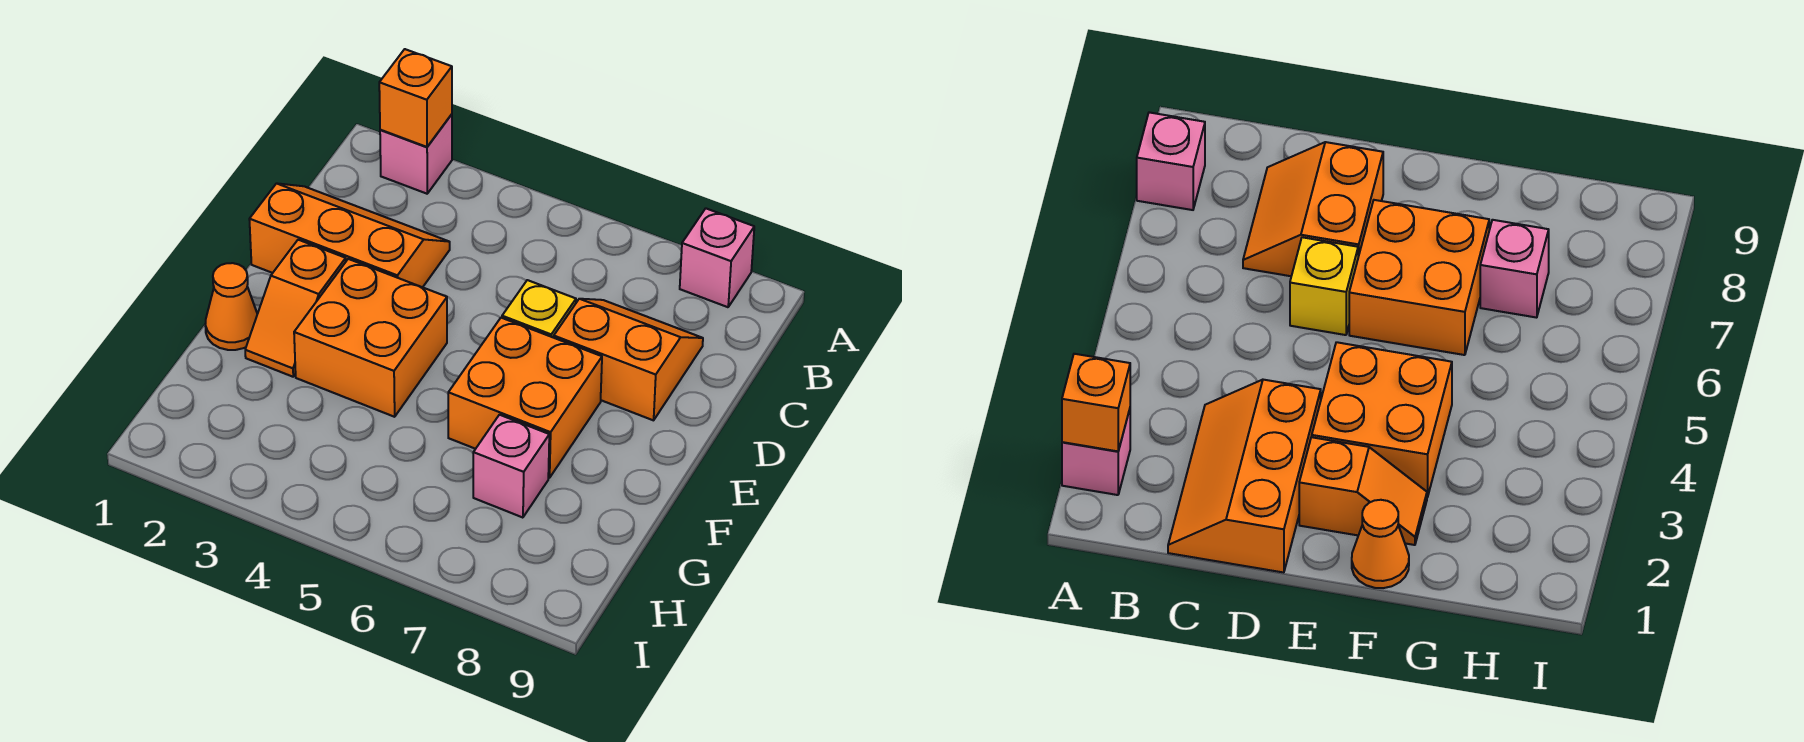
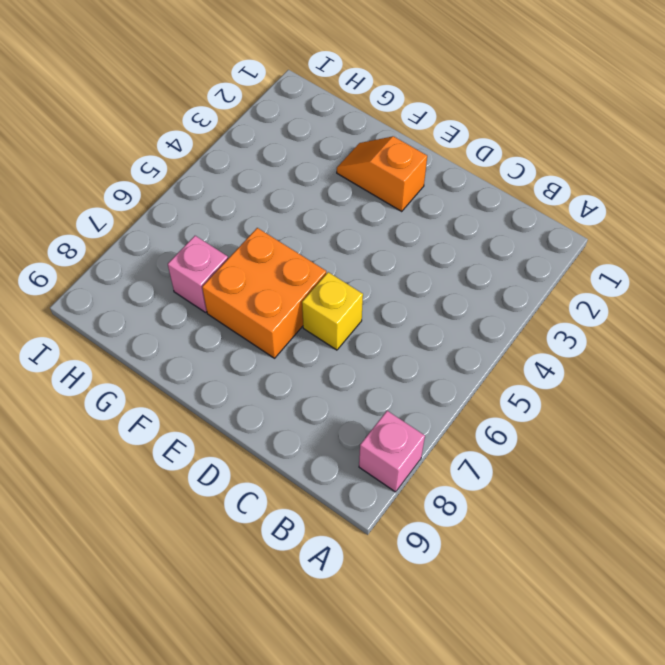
none -> pink 1x1 brick [380,114,452,194]
none -> orange 2x3 slope [249,183,450,287]

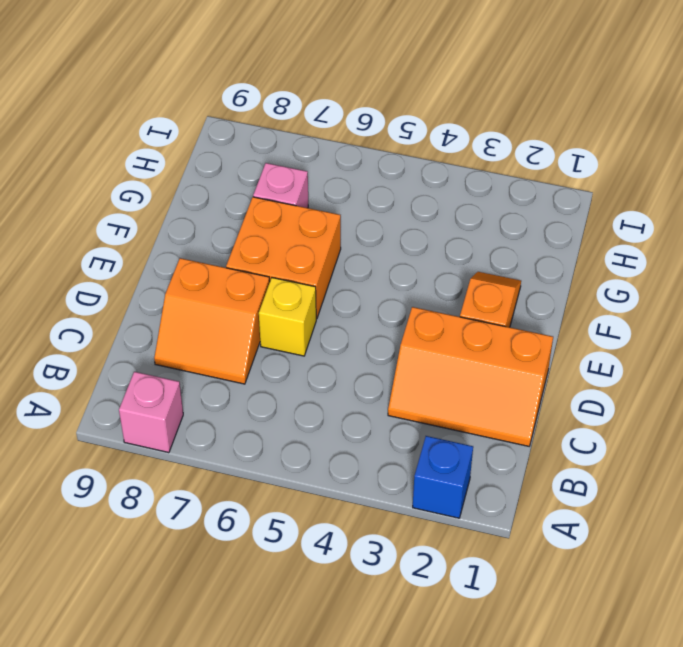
blue 1x1 brick [413,436,473,518] -> pink 1x1 brick [380,114,452,194]
none -> orange 2x2 brick [294,259,447,417]
none -> orange 1x1 cone [205,263,257,350]

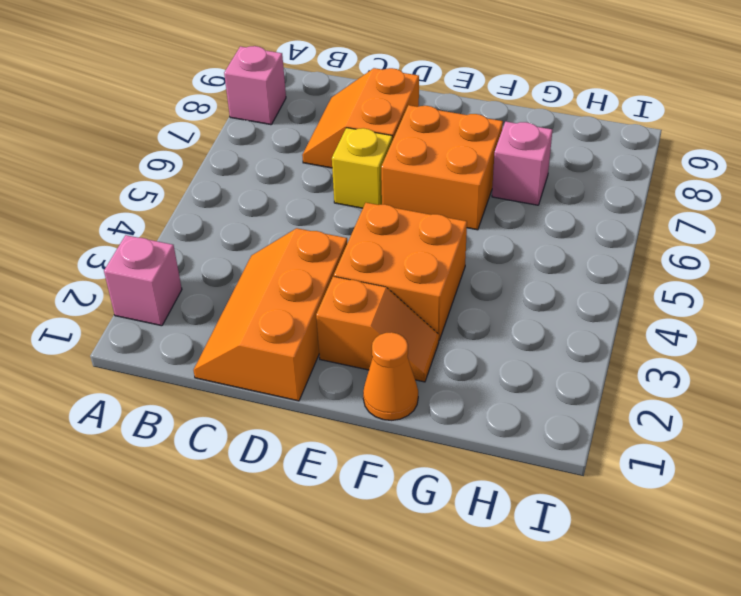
none -> orange 1x1 brick [379,49,452,147]

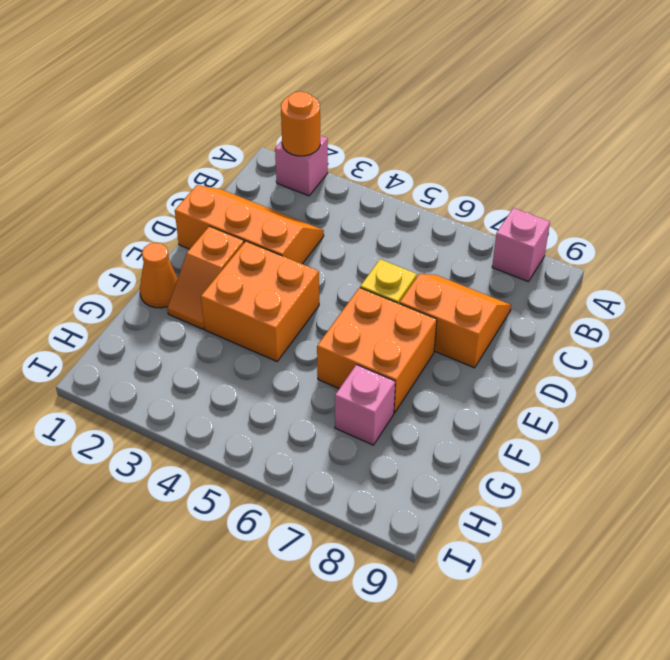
orange 1x1 round brick [281,91,320,156] -> orange 1x1 brick [379,49,452,147]

